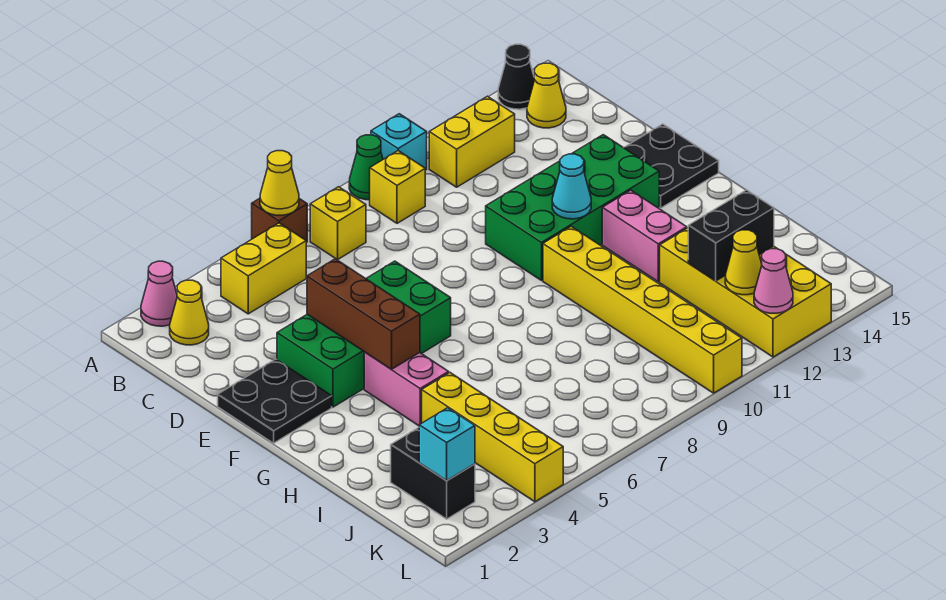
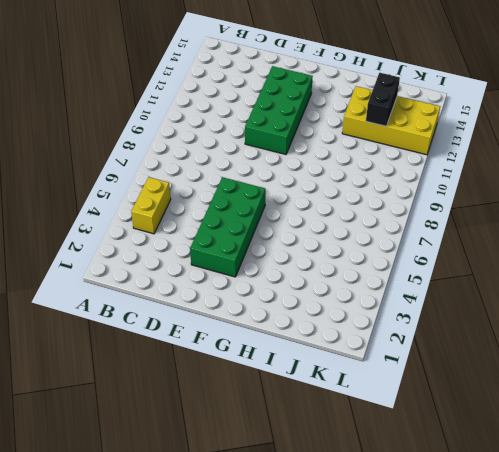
none -> pink 1x1 cone [141,261,177,326]
none -> brown 1x1 brick [252,198,307,242]
none -> green 1x1 cone [349,135,383,200]

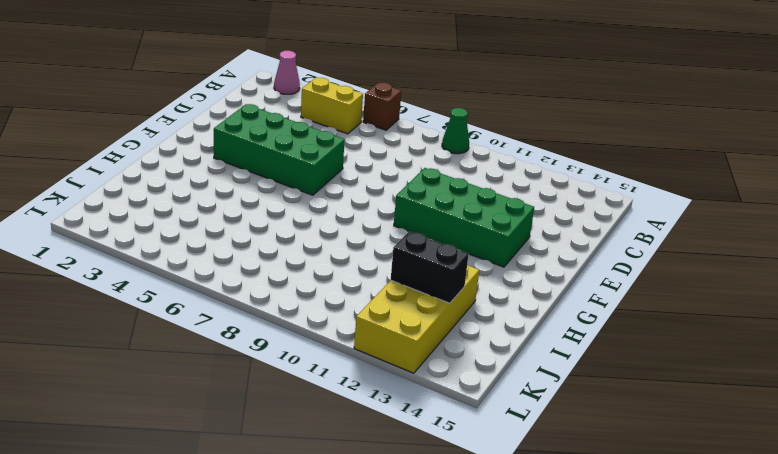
none -> cyan 1x1 brick [371,114,427,170]
none -> black 1x1 cone [498,44,534,109]
none -> yellow 1x1 cone [170,280,209,345]

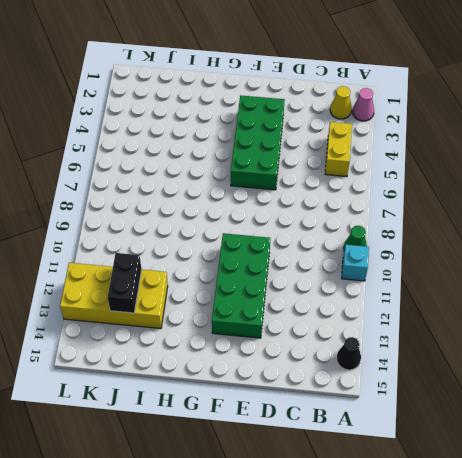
none -> brown 1x1 brick [252,198,307,242]
none -> yellow 1x1 brick [310,187,366,260]
none -> yellow 1x1 brick [370,151,425,223]

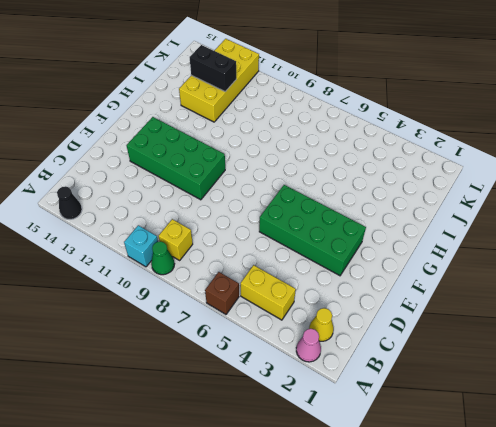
none -> yellow 1x1 brick [310,187,366,260]
none -> yellow 1x2 brick [429,96,515,187]
none -> yellow 1x1 cone [527,63,566,128]

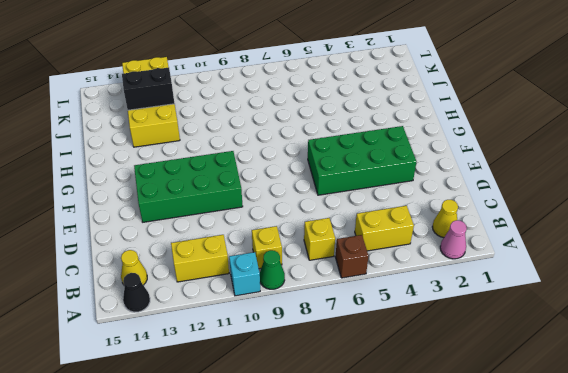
none -> black 2x2 plate [218,359,332,443]
none -> black 2x2 plate [624,124,719,208]
none -> pink 1x2 brick [364,352,449,426]

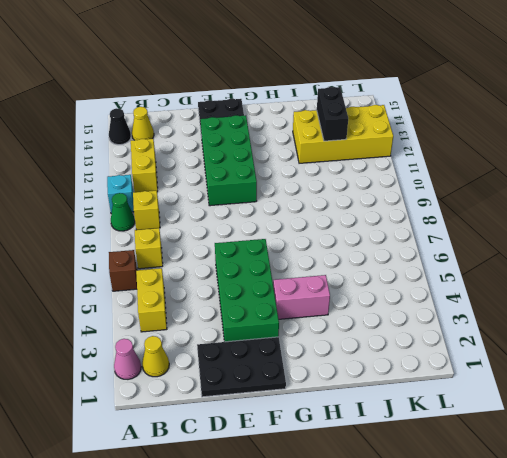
black 2x3 plate [197,337,286,397] -> black 2x2 plate [218,359,332,443]
none -> yellow 1x6 brick [543,226,742,393]
none -> pink 1x2 brick [602,190,687,282]
none -> yellow 1x4 brick [422,373,563,502]

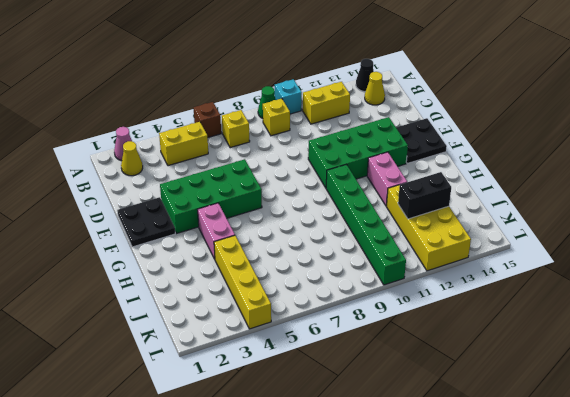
green 1x6 brick [326,165,406,285] -> yellow 1x6 brick [543,226,742,393]
none -> black 1x2 brick [391,428,475,519]
none -> yellow 1x1 cone [260,151,299,215]
none -> brown 1x3 brick [307,259,420,369]

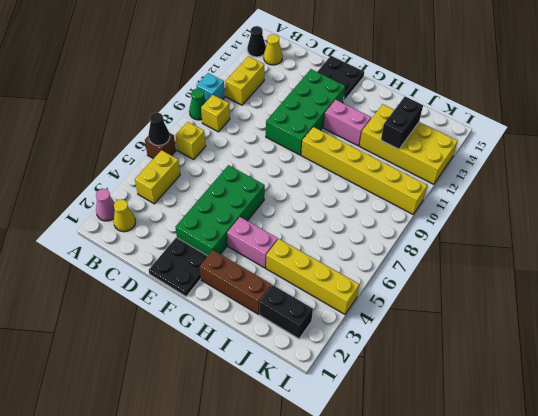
black 1x1 cone [149,113,170,145] -> yellow 1x1 cone [260,151,299,215]
brown 1x3 brick [200,250,272,314] -> brown 1x3 brick moved to [307,259,420,369]
none -> cyan 1x1 cone [552,154,591,219]
none -> cyan 1x1 brick [419,408,475,480]
none -> yellow 1x1 cone [725,230,762,295]

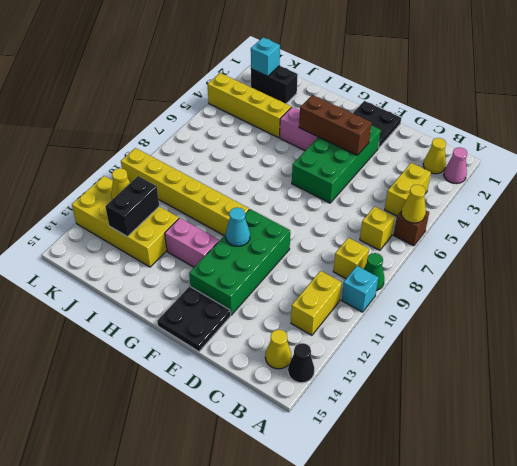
none -> pink 1x1 cone [754,249,793,313]

